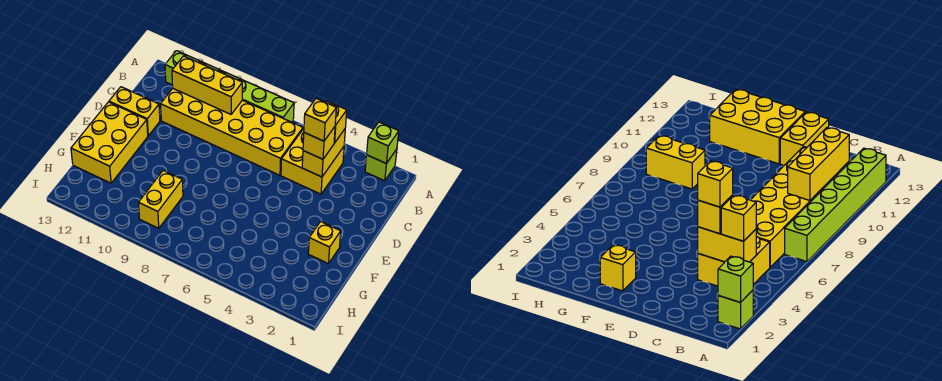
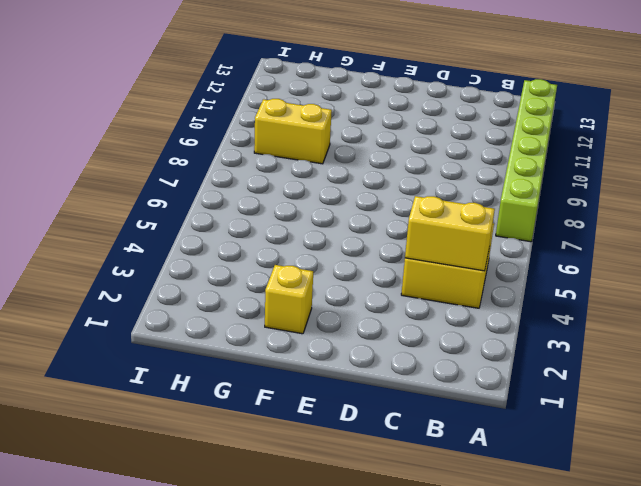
none -> lime 1x1 brick [365,149,397,181]
none -> yellow 2x6 brick [161,89,303,175]
none -> yellow 1x2 brick [109,87,160,136]

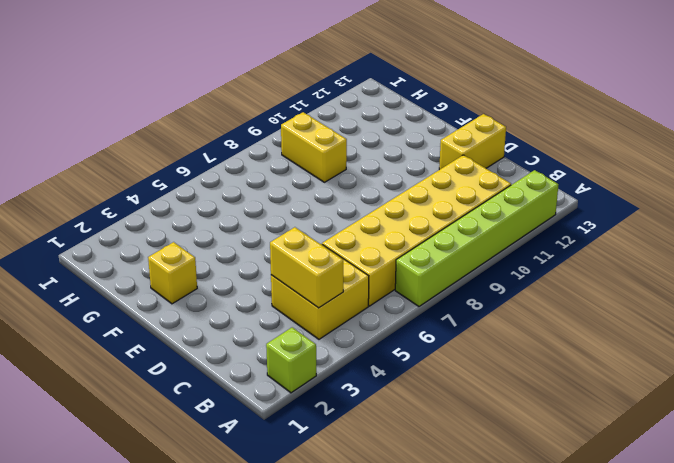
none -> yellow 2x3 brick [71,102,148,183]
none -> lime 1x1 brick [367,122,399,164]
none -> yellow 1x3 brick [172,56,242,114]

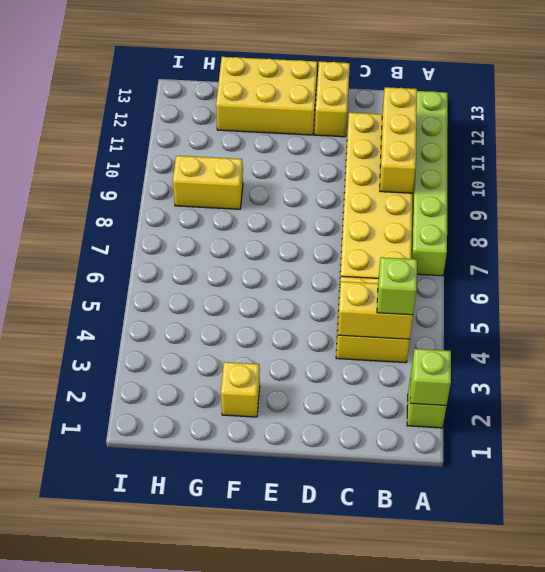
lime 1x1 brick [377,257,417,315] -> yellow 1x1 brick [326,101,347,143]
none -> yellow 1x1 brick [303,127,335,159]
none -> yellow 1x1 brick [304,98,336,141]

